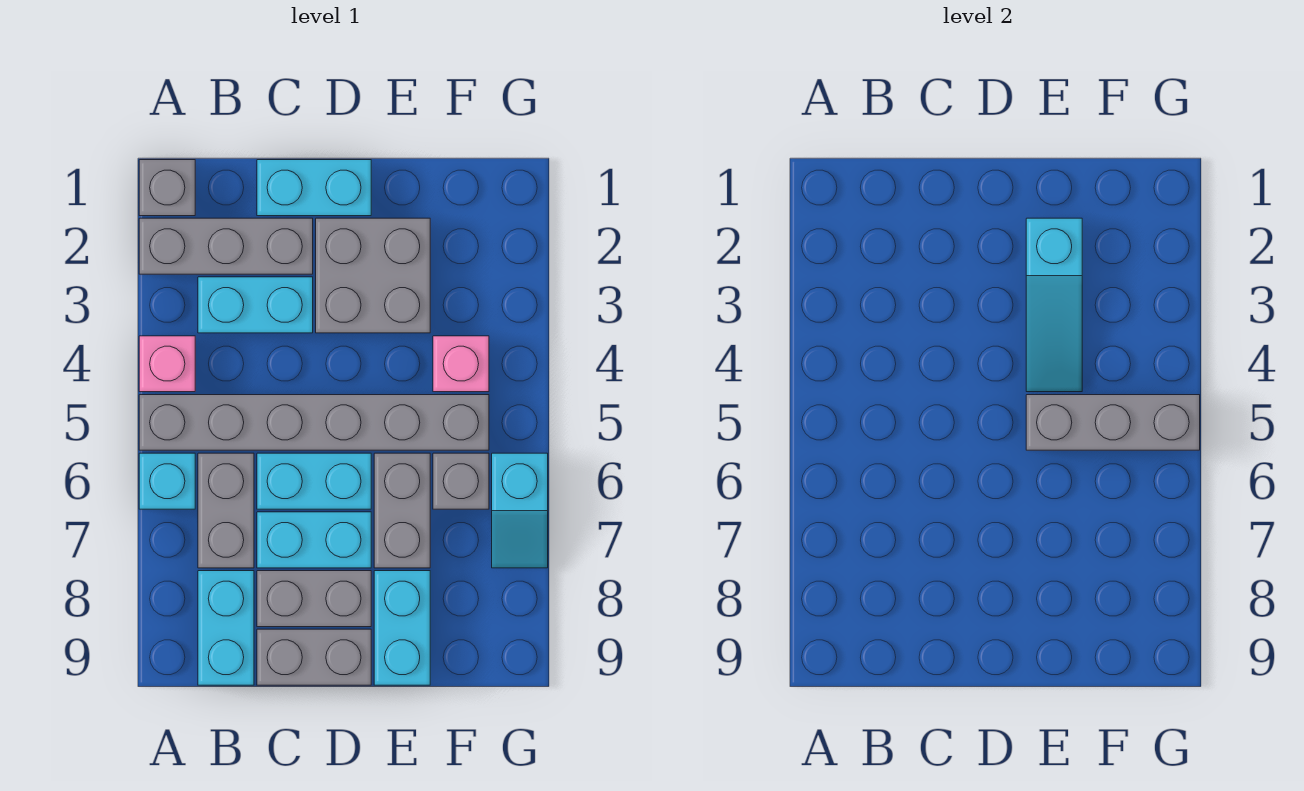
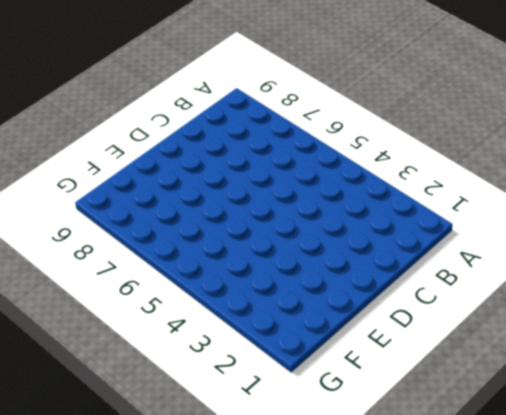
none -> grey 1x1 brick [139,160,195,216]
none -> grey 1x3 brick [139,218,313,274]
none -> pink 1x1 brick [139,336,195,392]

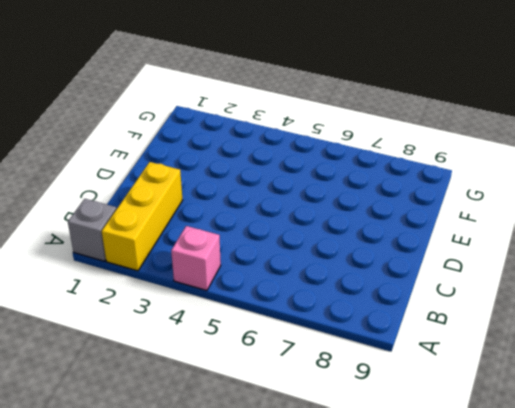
yellow 1x3 brick [102,162,182,271] -> grey 1x3 brick [139,218,313,274]
none -> grey 1x6 brick [139,395,489,450]
none -> cyan 1x1 brick [139,453,195,509]
none -> cyan 1x2 brick [198,277,313,333]

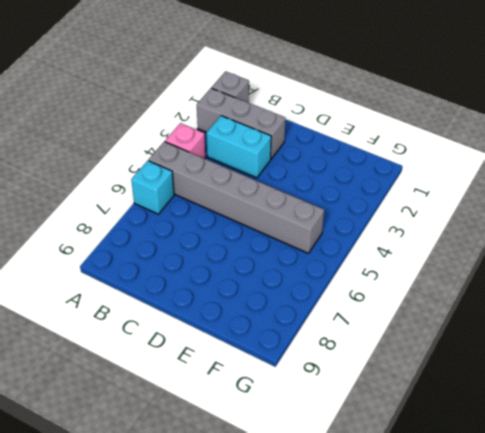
none -> grey 1x2 brick [198,453,254,568]
none -> cyan 1x2 brick [198,571,254,685]
none -> cyan 1x2 brick [257,160,371,216]

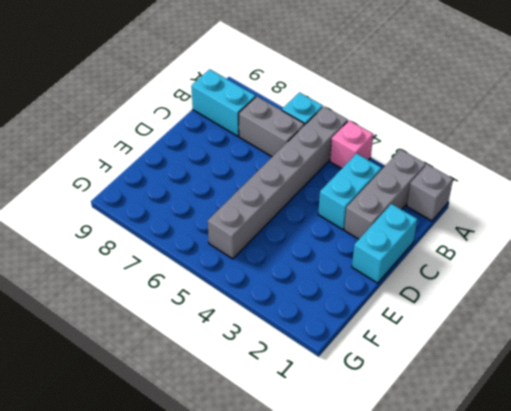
none -> cyan 1x2 brick [257,453,371,509]
none -> cyan 1x2 brick [257,512,371,568]
none -> grey 1x2 brick [257,571,371,627]

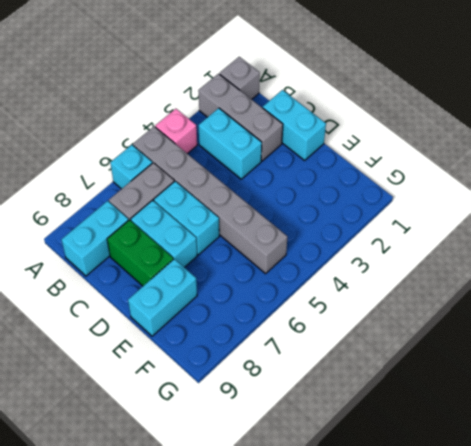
green 1x2 brick [107,220,173,286] -> grey 1x2 brick [257,571,371,627]
none -> grey 1x2 brick [257,629,371,685]
none -> grey 2x2 brick [316,218,430,333]
none -> grey 1x2 brick [374,453,430,568]

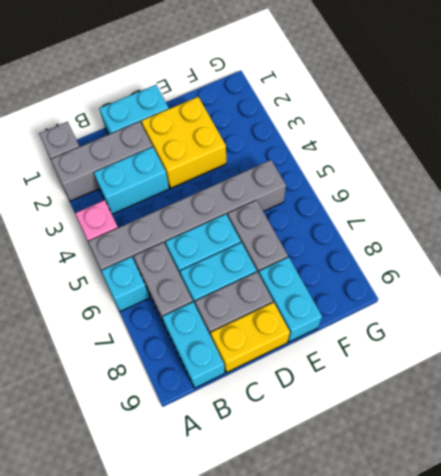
yellow 1x2 brick [211,302,290,373] -> grey 1x2 brick [257,629,371,685]
yellow 2x2 brick [142,97,226,188] -> grey 2x2 brick [316,218,430,333]
none -> pink 1x1 brick [433,336,489,392]
none -> grey 1x1 brick [433,453,489,509]
none -> cyan 1x2 slope [492,453,548,568]

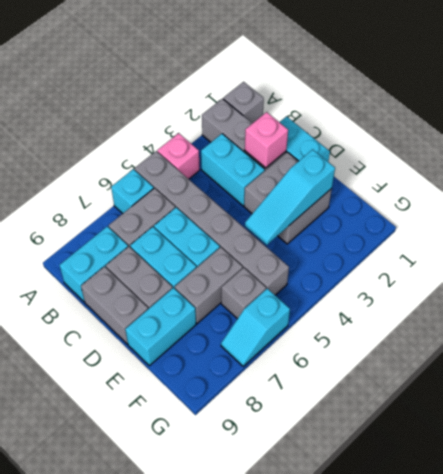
pink 1x1 brick [245,112,288,168] -> pink 1x1 brick moved to [433,336,489,392]
none -> grey 1x3 brick [1026,395,1200,450]

